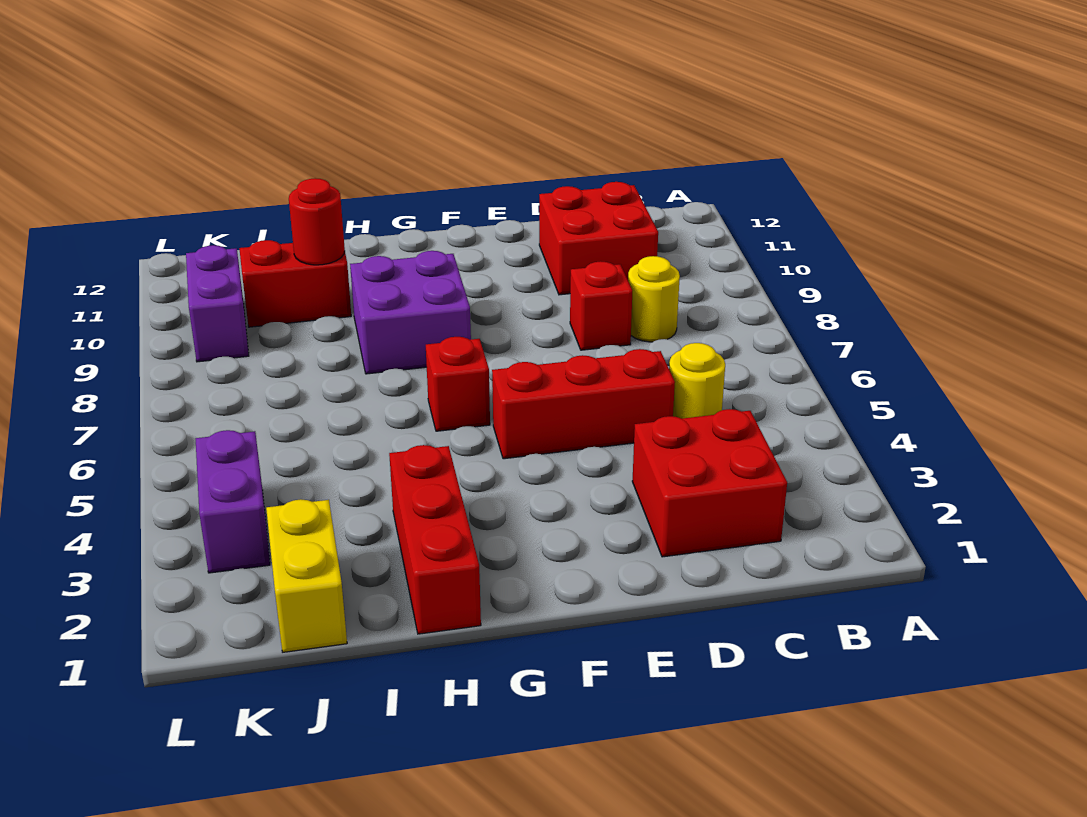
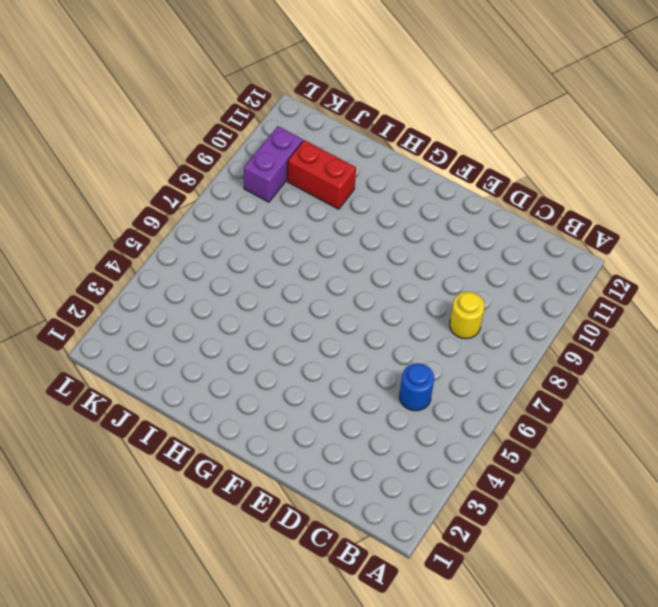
blue 1x1 round brick [399,363,434,411] -> yellow 1x1 round brick [669,343,725,418]
none -> red 2x2 brick [632,409,787,557]
none -> red 2x2 brick [539,182,658,295]
none -> red 1x3 brick [492,349,675,459]

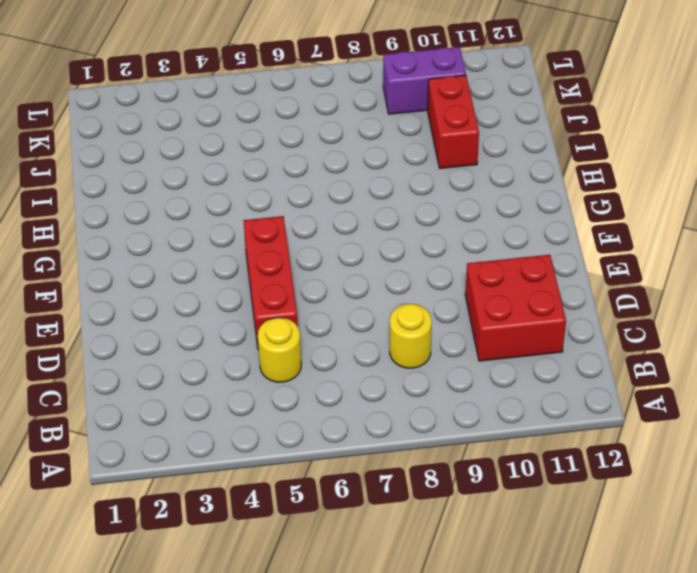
none -> red 2x2 brick [632,409,787,557]
none -> red 1x1 brick [570,261,632,350]
none -> red 1x1 brick [426,337,490,431]

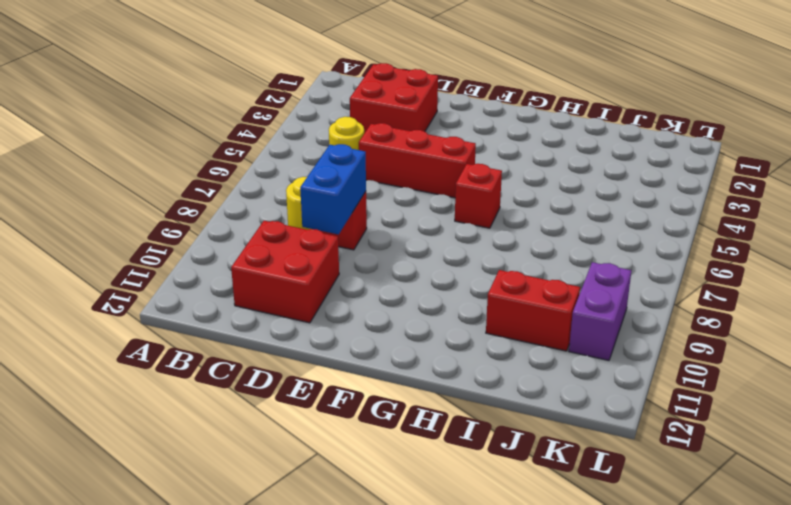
blue 1x2 brick [300,144,366,234] -> none
none -> purple 2x2 brick [350,251,471,374]
none -> red 1x3 brick [389,445,481,634]
none -> yellow 1x2 brick [266,499,347,652]

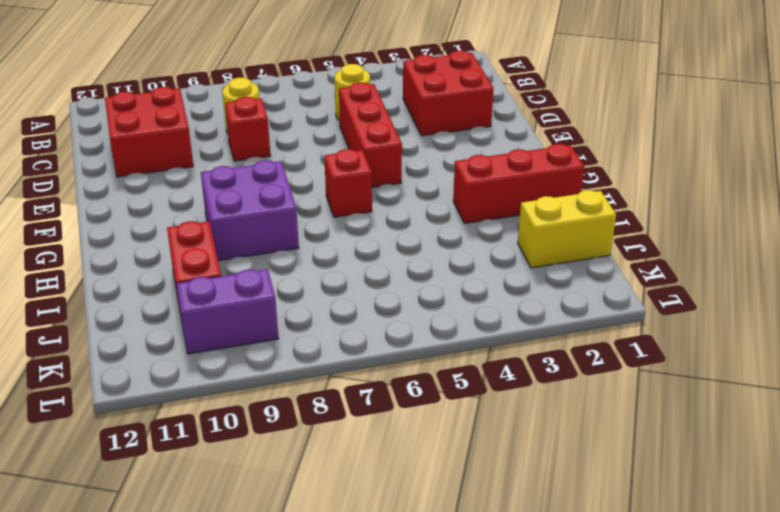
none -> purple 1x2 brick [196,430,270,573]
none -> red 1x1 round brick [289,178,345,265]

